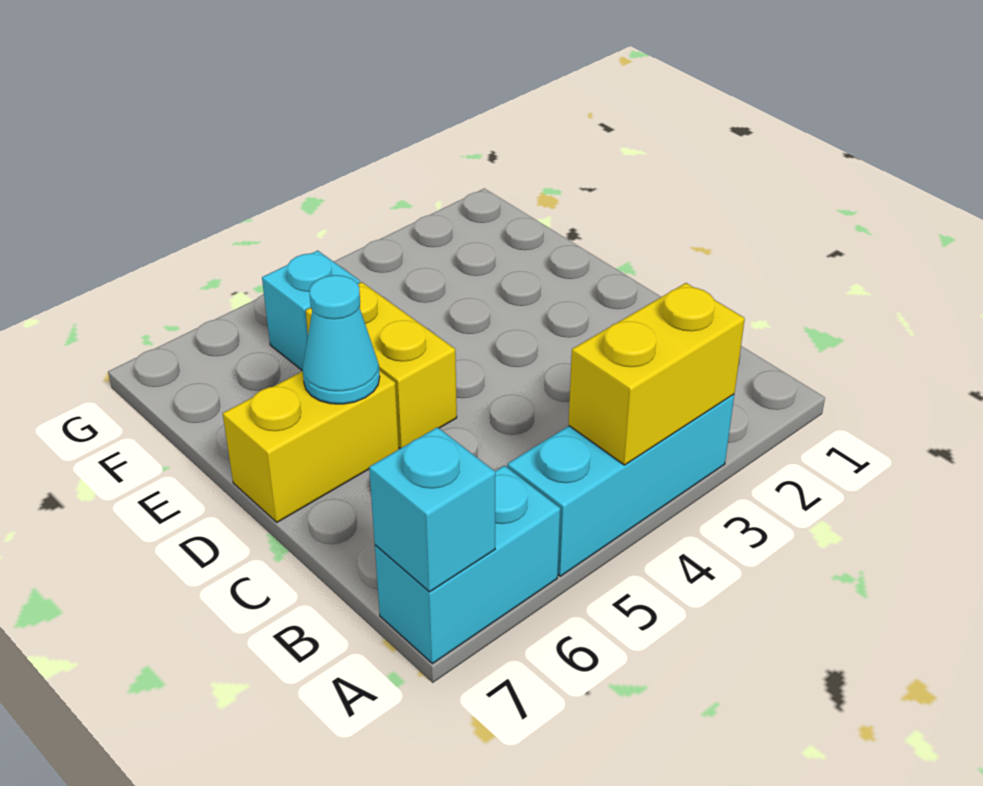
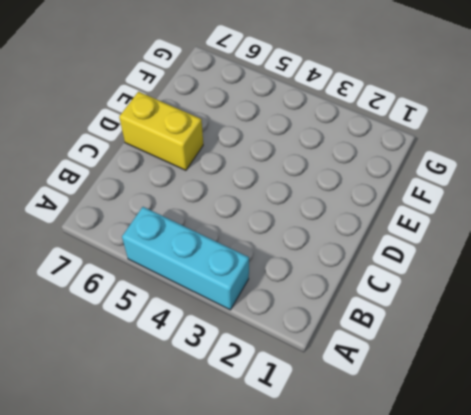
none -> cyan 1x2 brick [375,466,560,664]
none -> yellow 1x2 brick [306,282,457,449]

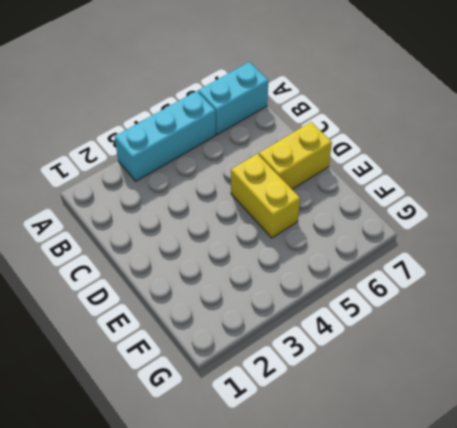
none -> cyan 1x1 brick [262,251,360,371]
none -> yellow 1x2 brick [568,283,745,465]

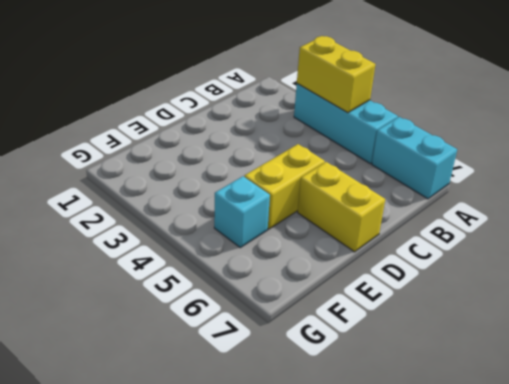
none -> cyan 1x1 brick [369,427,495,592]
none -> cyan 1x1 cone [303,275,380,404]

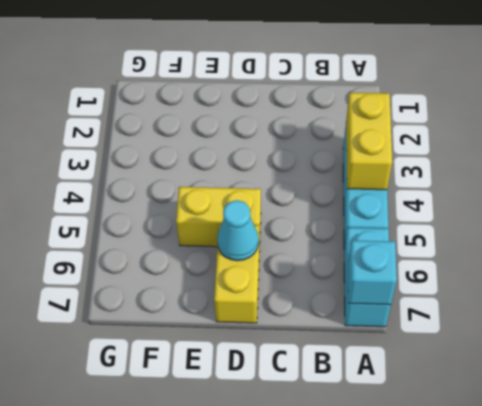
none -> cyan 1x1 brick [262,251,360,371]

